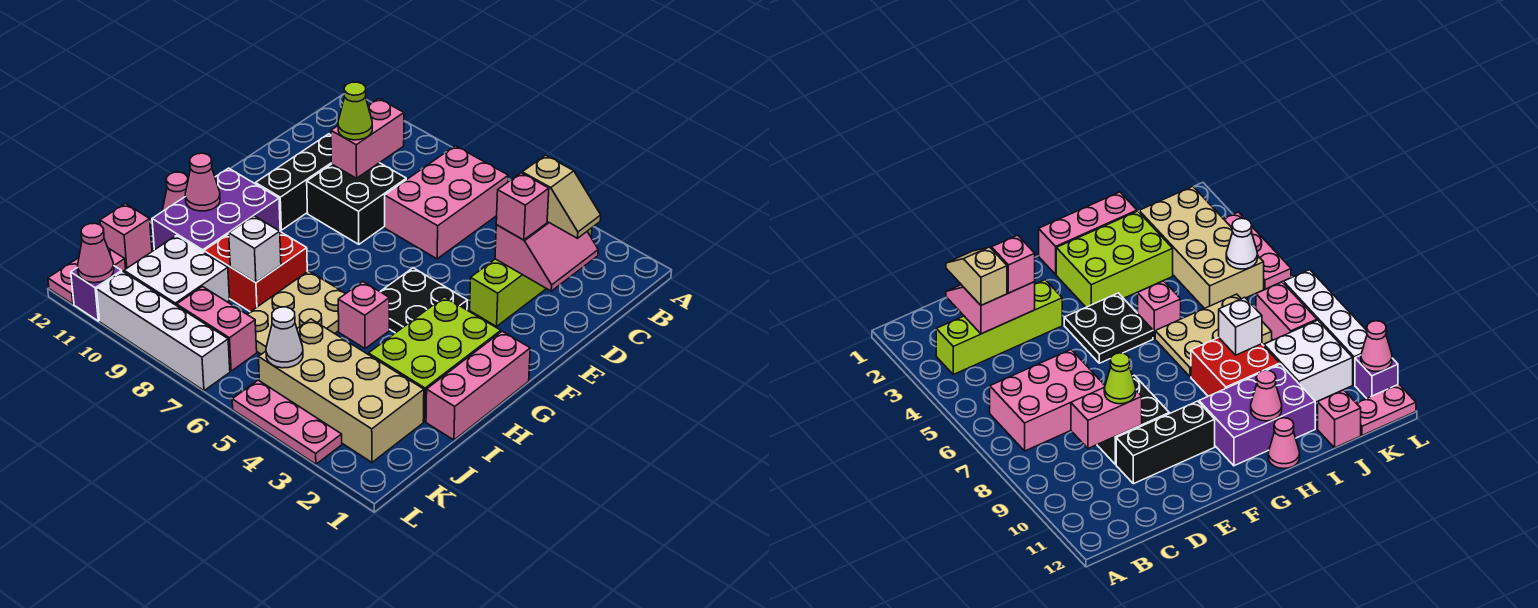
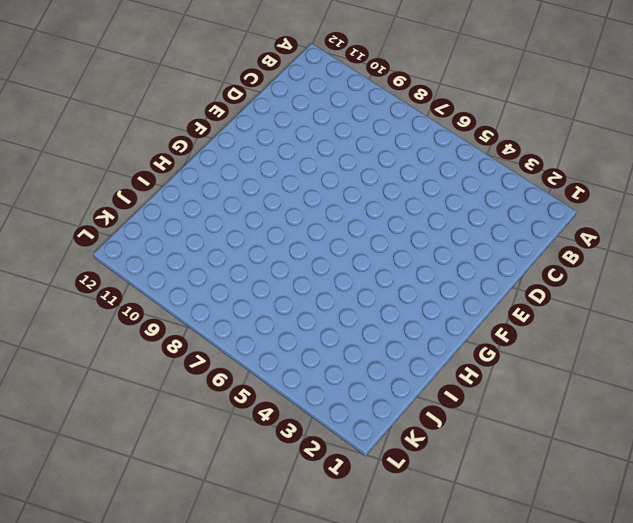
none -> lime 1x4 brick [470,228,592,326]
none -> pink 2x3 brick [385,146,508,259]
none -> black 2x2 brick [307,163,406,244]

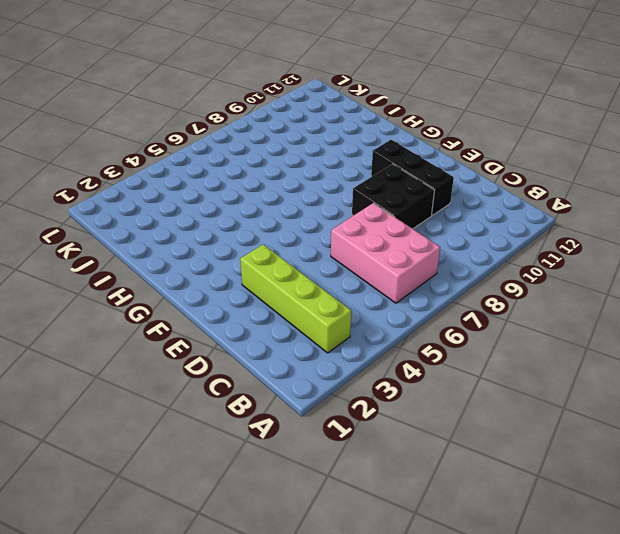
none -> black 2x2 plate [380,268,467,333]
none -> pink 1x3 brick [426,331,530,440]
none -> lime 2x3 brick [369,297,501,421]

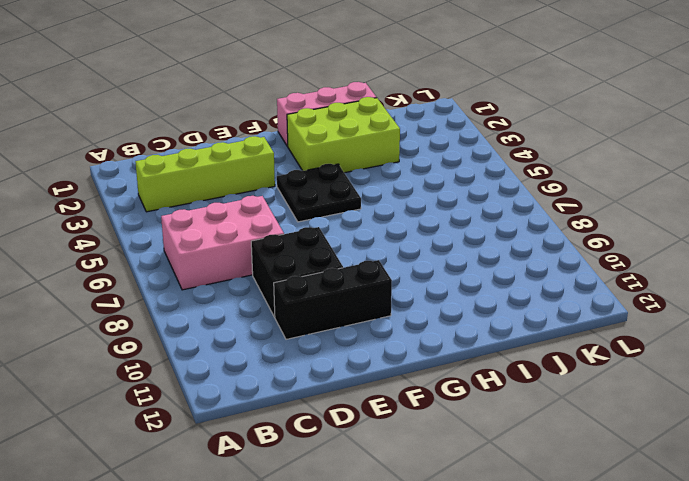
none -> purple 2x3 brick [152,168,280,252]
none -> pink 1x1 brick [338,282,389,349]
none -> tan 2x3 plate [247,271,346,354]

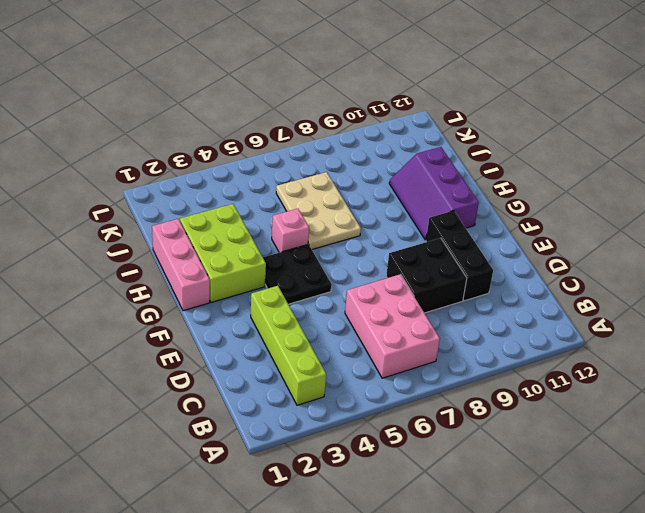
purple 2x3 slope [389,147,479,240] -> purple 2x3 brick [152,168,280,252]
none -> red 2x2 brick [204,232,307,312]
none -> pink 1x1 cone [162,172,188,211]
none -> tan 2x4 brick [259,319,424,462]

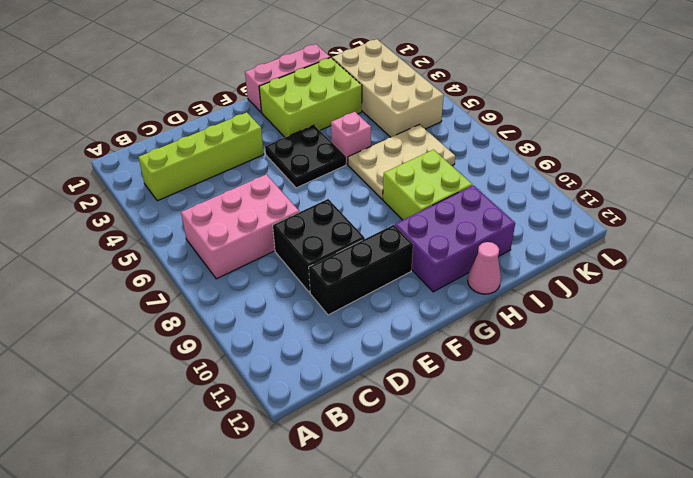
lime 2x2 brick [383,150,472,220] -> red 2x2 brick [204,232,307,312]
none -> white 2x2 brick [124,235,230,306]
none -> pink 1x1 brick [100,204,152,268]
none -> pink 1x2 brick [177,287,257,371]

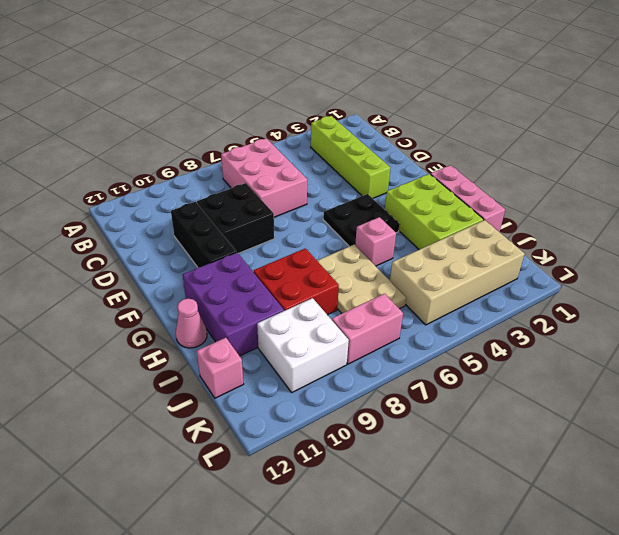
none -> pink 1x2 plate [48,248,126,304]
none -> pink 1x3 plate [232,380,342,464]
none -> white 1x4 brick [97,271,230,391]

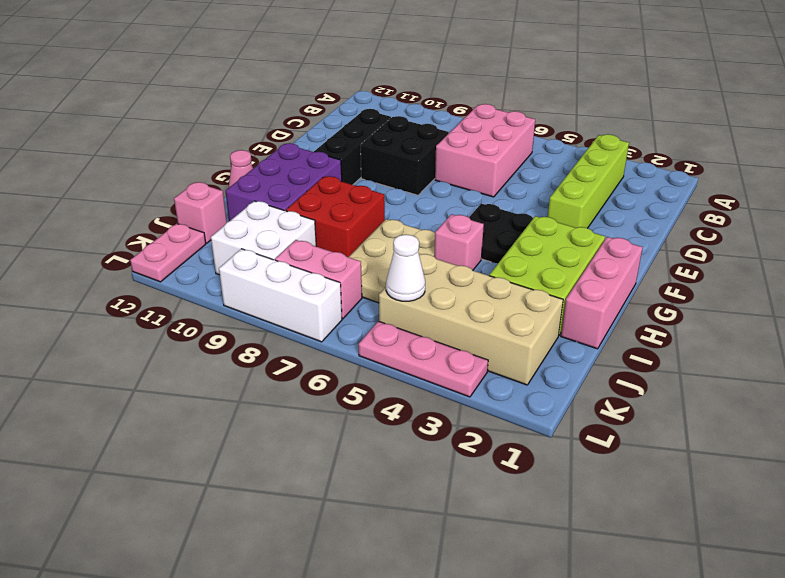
white 1x3 brick [219,249,342,342] -> white 1x4 brick [97,271,230,391]
none -> purple 1x1 brick [71,266,122,321]
none -> pink 2x2 slope [495,222,598,291]
none -> pink 1x2 brick [331,99,404,178]

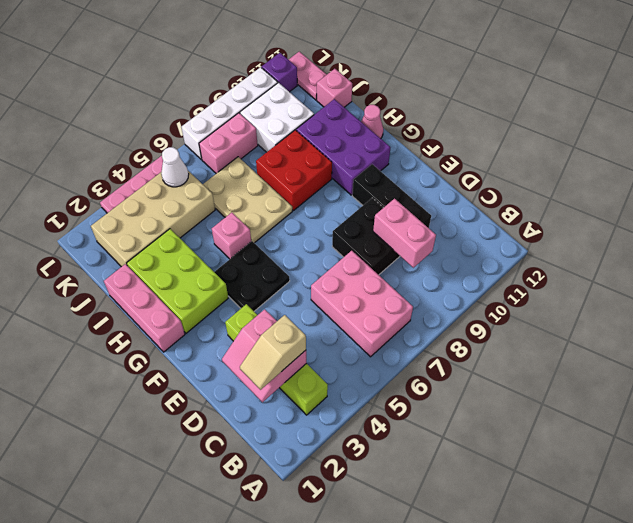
none -> pink 1x1 cone [185,153,220,211]
none -> white 1x1 brick [229,216,281,283]
none -> pink 1x1 cone [78,223,114,283]

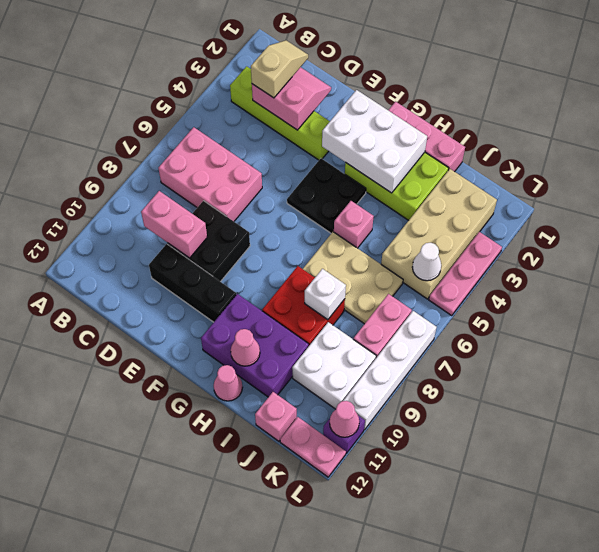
white 2x3 brick [322,90,427,193] -> none
none -> pink 1x1 brick [496,173,549,240]
none -> lime 1x1 cone [338,82,372,140]

